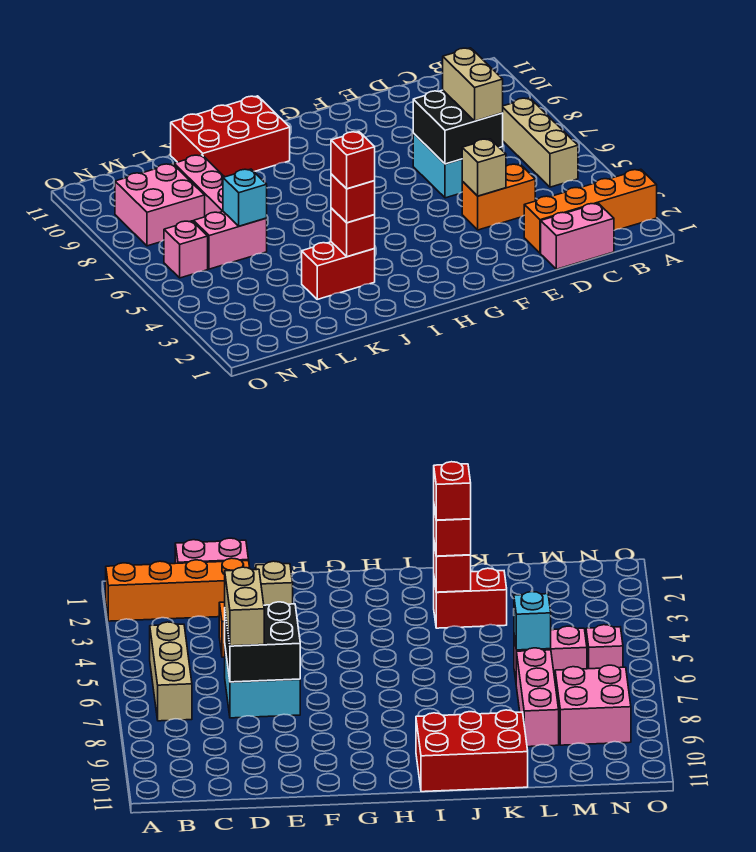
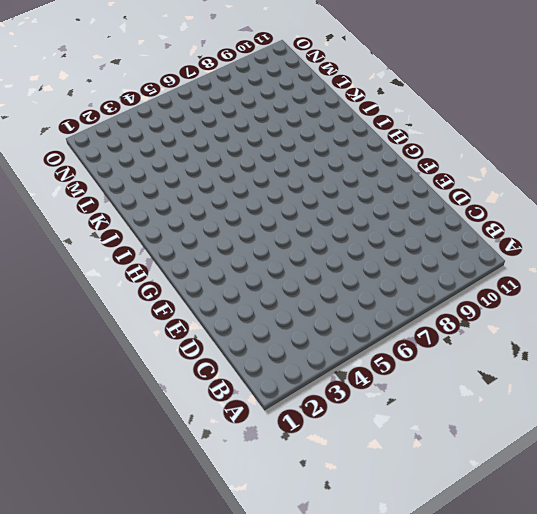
none -> orange 1x4 brick [524,169,657,253]
none -> tan 1x3 brick [503,98,578,187]
none -> pink 1x2 brick [541,203,614,269]

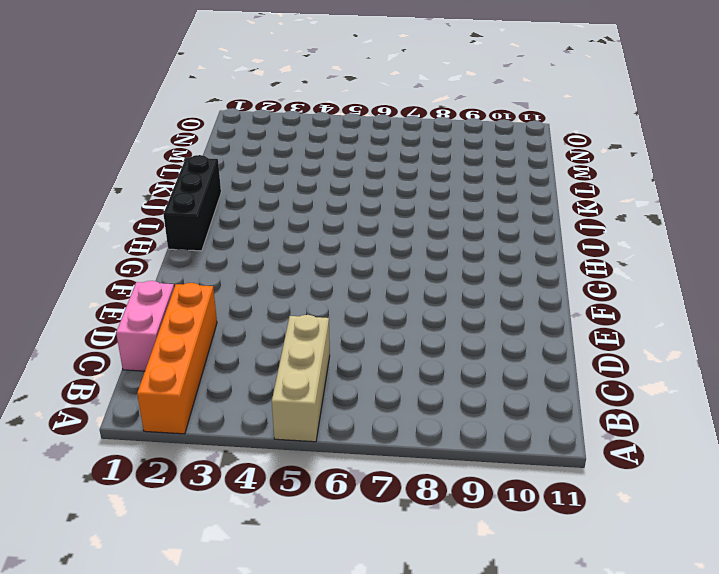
tan 1x3 brick [272,315,330,442] -> tan 1x3 brick turned to [503,98,578,187]
black 1x3 brick [164,155,221,251] -> none
none -> orange 1x2 brick [462,164,535,230]
none -> cyan 2x2 brick [413,133,503,198]
none -> red 2x3 brick [171,96,290,177]

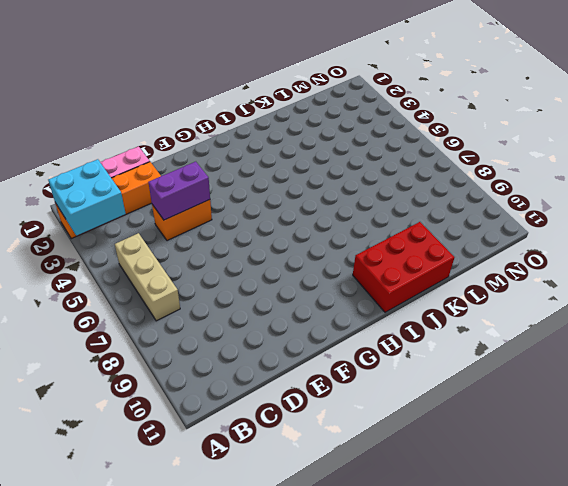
cyan 2x2 brick [48,159,126,236] -> cyan 2x2 brick moved to [413,133,503,198]
purple 1x2 brick [148,162,210,220] -> tan 1x1 brick [462,139,506,196]
none -> red 1x2 brick [302,242,375,299]
none -> pink 1x2 brick [194,212,267,269]
none -> pink 1x3 brick [174,155,224,217]

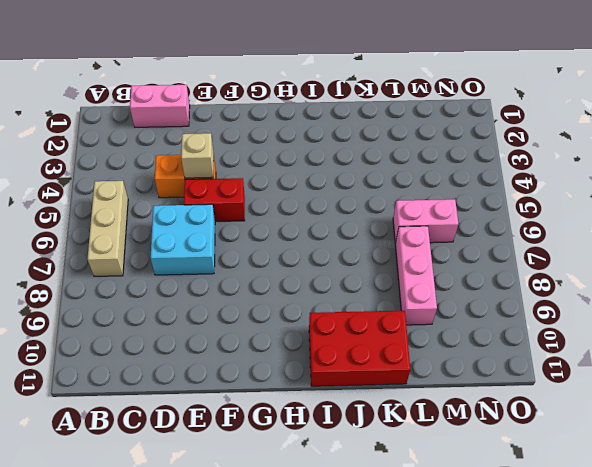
red 1x2 brick [184,178,245,221] -> red 1x2 brick moved to [302,242,375,299]
none -> orange 1x4 brick [524,169,657,253]
none -> pink 2x2 brick [115,164,205,246]
none -> pink 1x1 brick [164,221,208,278]

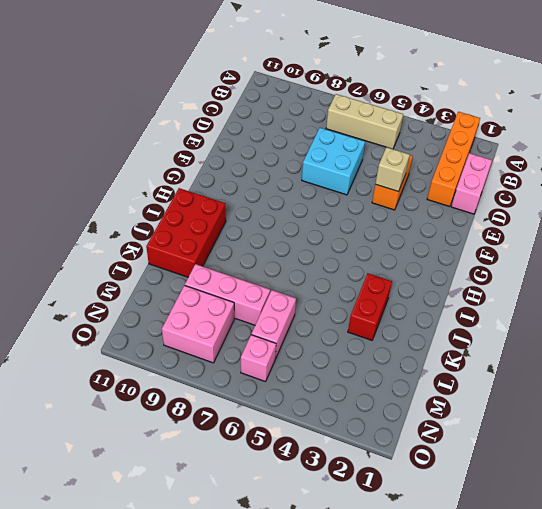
none -> black 2x2 brick [413,90,503,164]
none -> red 1x1 brick [331,208,375,257]
none -> cyan 1x1 brick [223,169,267,226]

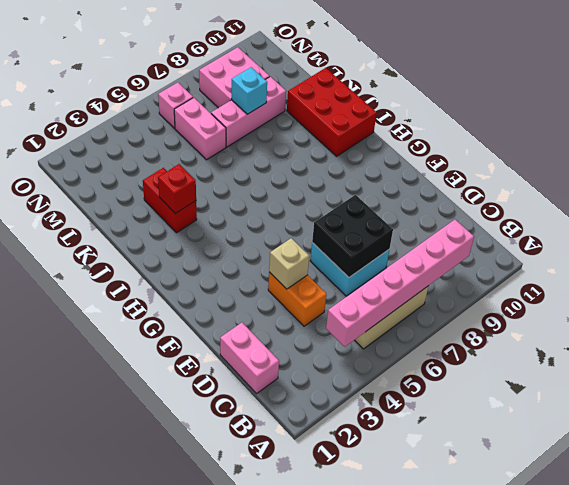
pink 1x6 brick [326,220,474,347] -> none
cyan 1x1 brick [232,67,267,114] -> cyan 1x1 brick moved to [223,169,267,226]
none -> orange 1x4 brick [524,169,657,253]
none -> tan 1x2 brick [443,48,503,121]
none -> red 1x1 brick [331,174,375,223]

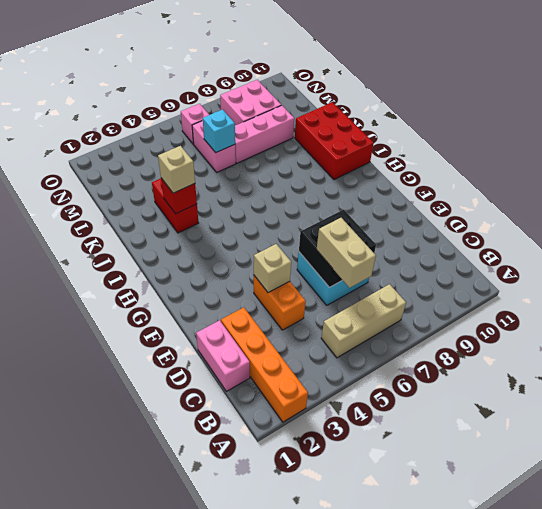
tan 1x2 brick [317,218,376,288] -> tan 1x2 brick turned to [443,48,503,121]
tan 1x1 brick [158,146,195,193] -> red 1x1 brick [331,174,375,223]
none -> red 1x1 brick [331,132,375,189]

